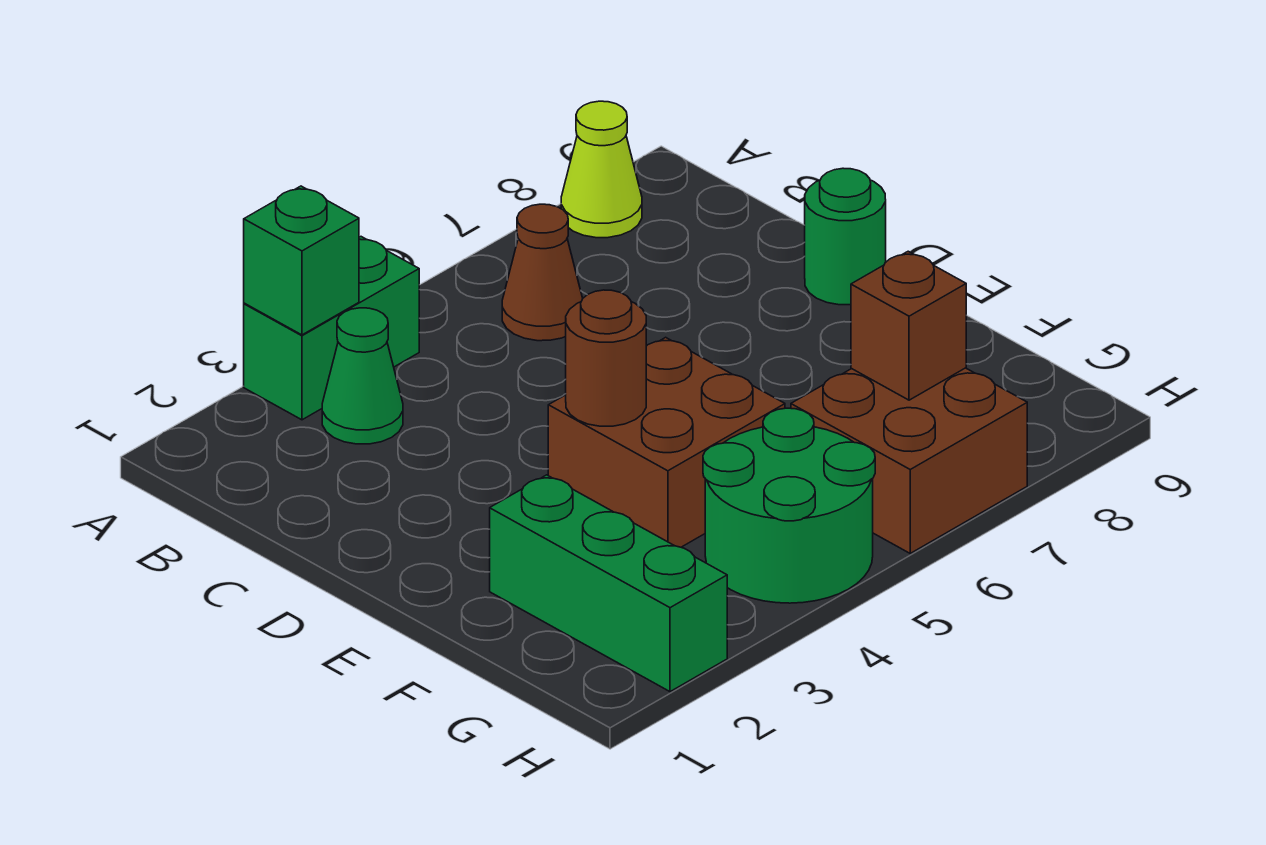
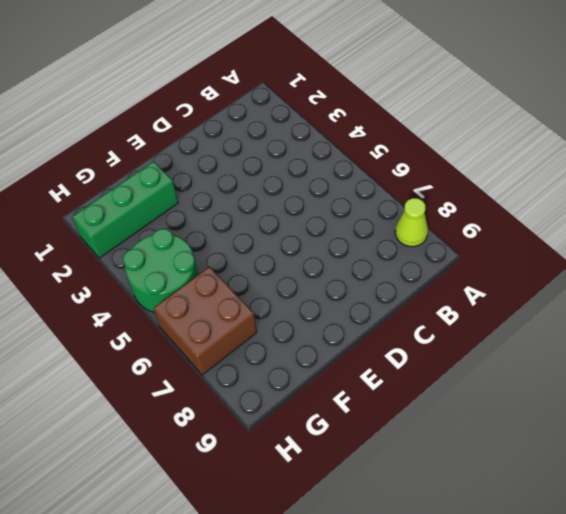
none -> green 1x2 brick [244,237,419,420]
none -> green 1x1 cone [322,308,403,444]
none -> brown 1x1 cone [502,204,583,341]

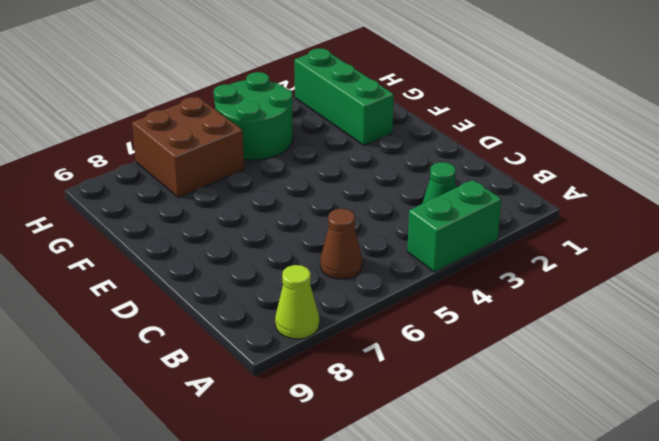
none -> green 1x1 round brick [805,168,886,305]
none -> brown 2x2 brick [548,337,785,547]
none -> green 1x1 brick [244,186,359,335]

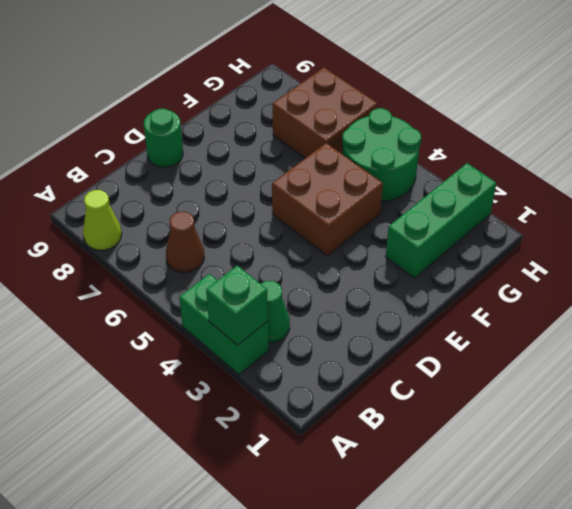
none -> brown 1x1 round brick [566,290,646,426]
none -> brown 1x1 brick [851,251,966,400]

